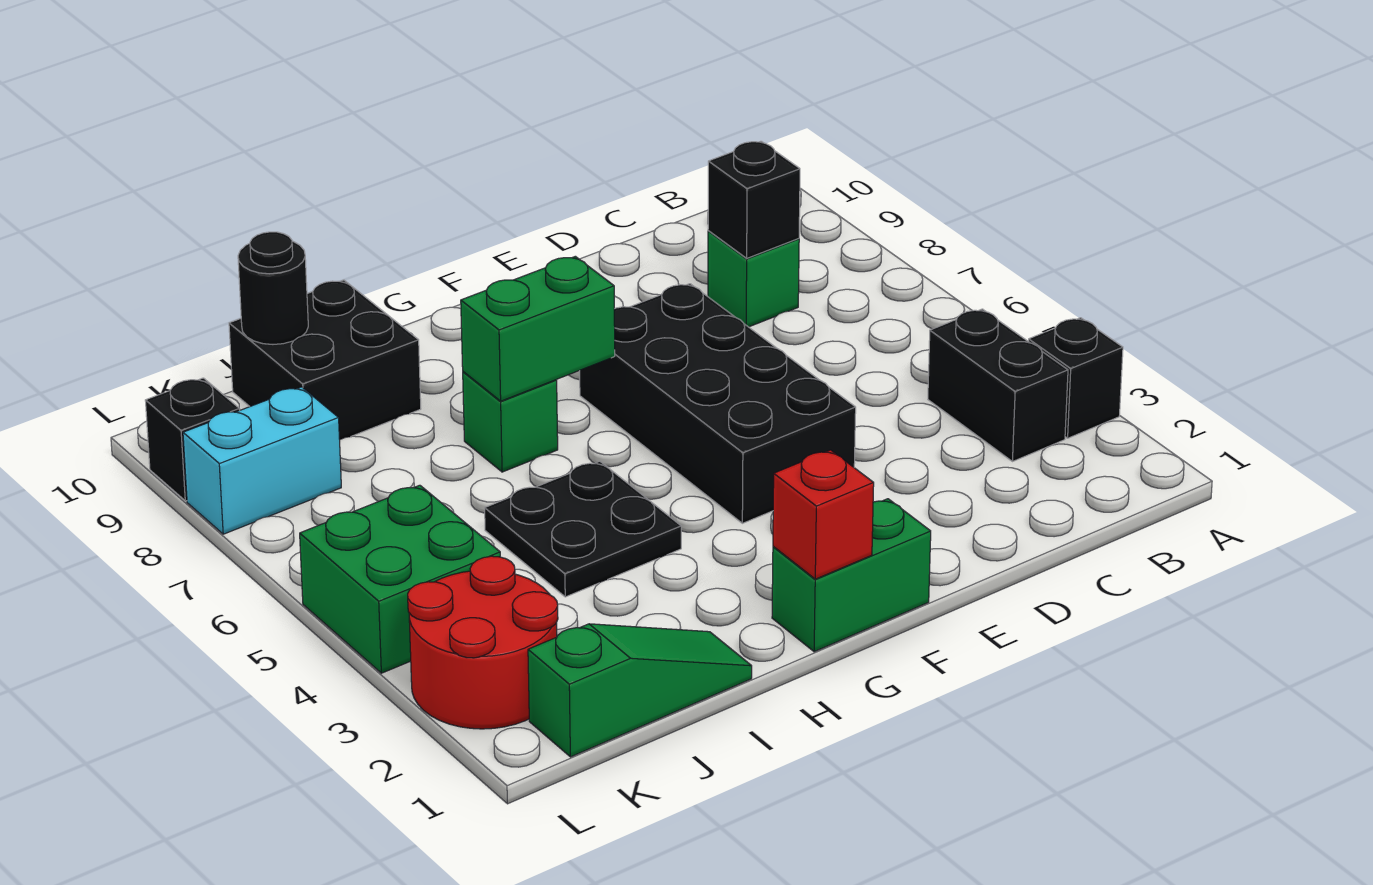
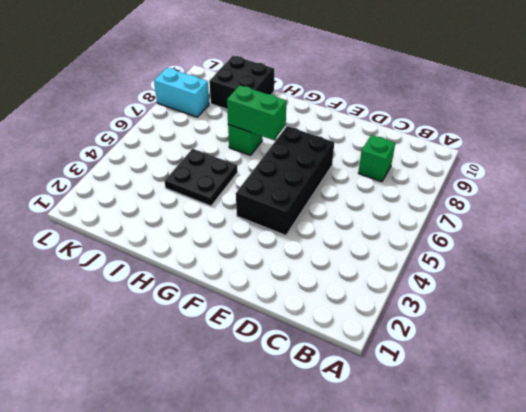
none -> black 1x1 brick [1028,318,1123,438]
none -> black 1x2 brick [928,309,1068,462]
none -> green 1x2 brick [772,499,931,652]

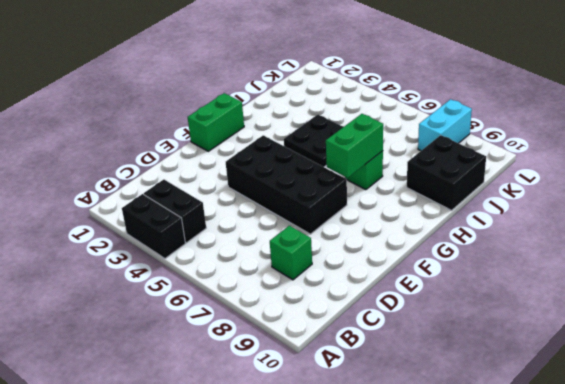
black 1x2 brick [122,194,185,258] -> black 1x1 brick [1028,318,1123,438]
none -> green 1x3 slope [528,624,752,757]
none -> red 2x2 round brick [408,556,558,729]
none -> green 2x2 brick [300,485,500,673]

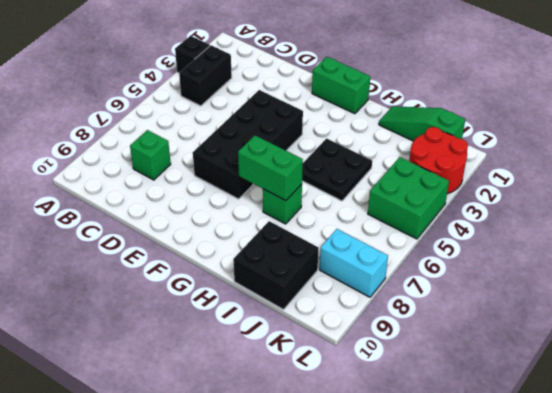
none -> black 1x1 brick [145,378,240,501]
none -> black 1x1 brick [708,141,800,258]
none -> red 1x1 brick [773,450,874,579]

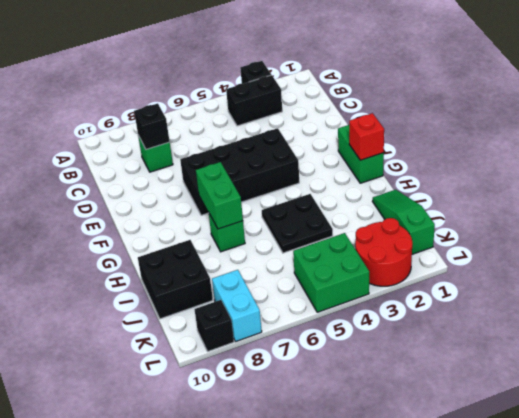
none -> black 1x1 round brick [238,232,308,344]

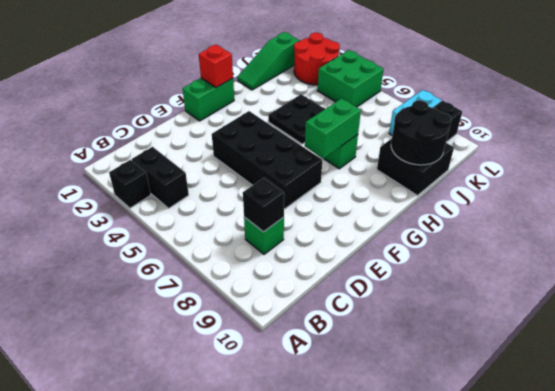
black 2x2 round brick [391,100,451,165] -> black 1x1 round brick [238,232,308,344]

